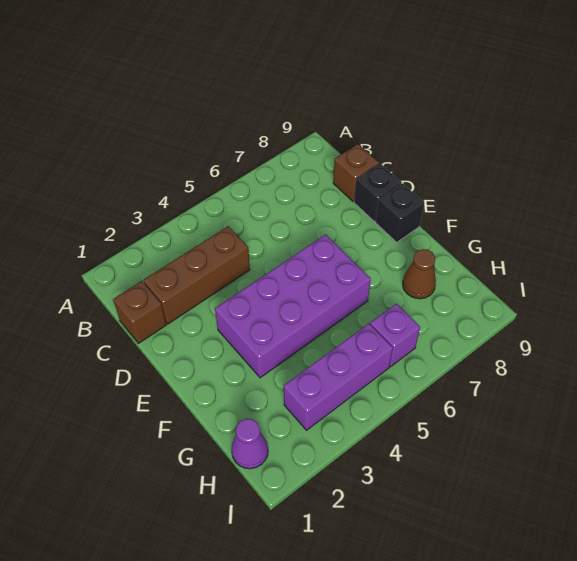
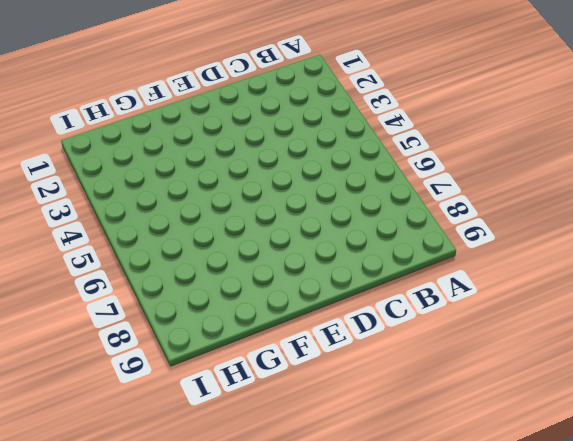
none -> brown 1x1 brick [113,281,166,343]
none -> brown 1x3 brick [144,226,250,324]

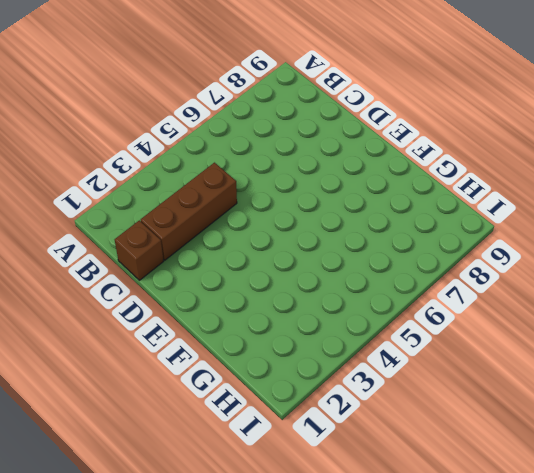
none -> brown 1x1 brick [333,144,379,202]
none -> black 1x1 brick [354,163,401,222]

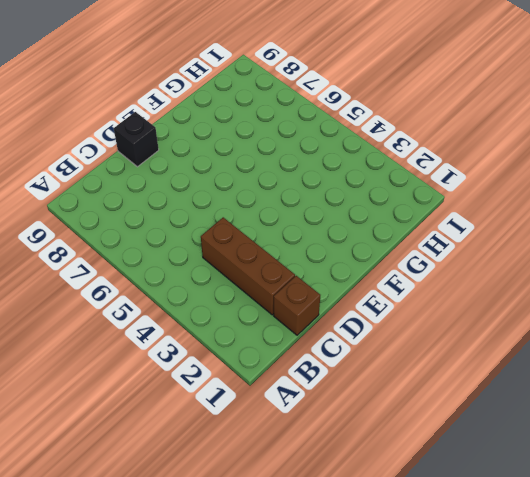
none -> brown 1x1 brick [333,144,379,202]
none -> purple 2x4 brick [215,234,371,378]

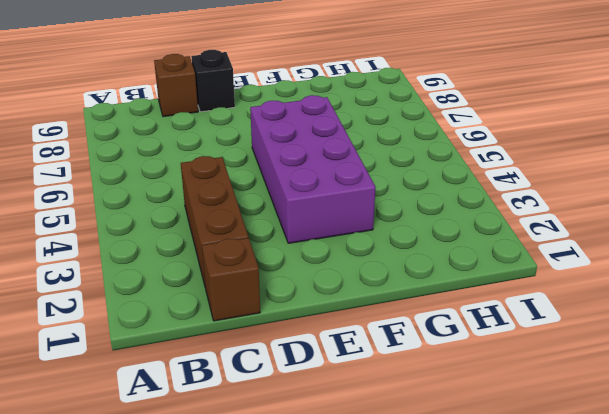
none -> black 1x1 brick [376,183,424,242]
none -> brown 1x1 cone [403,249,436,299]

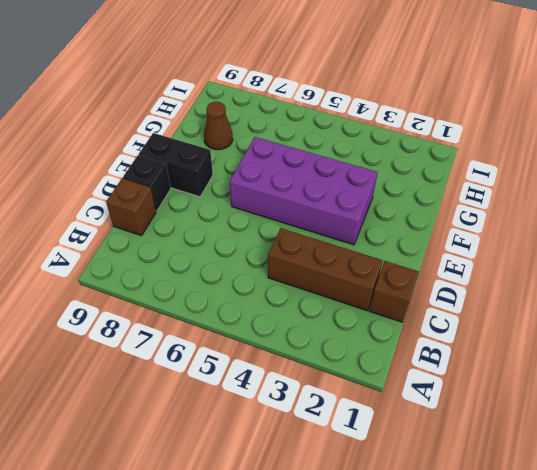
black 1x2 brick [139,133,213,197] -> black 1x1 brick [376,183,424,242]
none -> purple 1x1 cone [231,419,268,469]
none -> purple 1x3 brick [284,324,393,430]

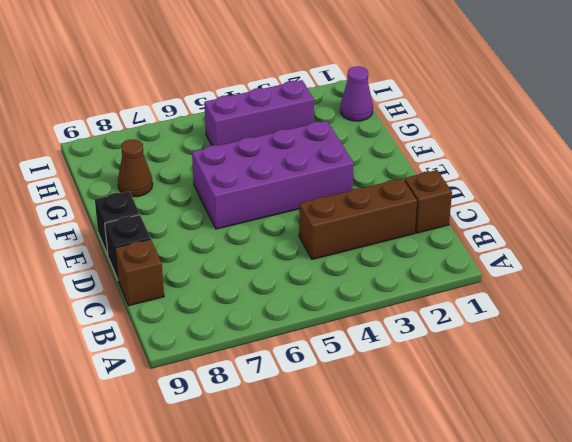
none -> purple 1x1 brick [370,304,420,367]

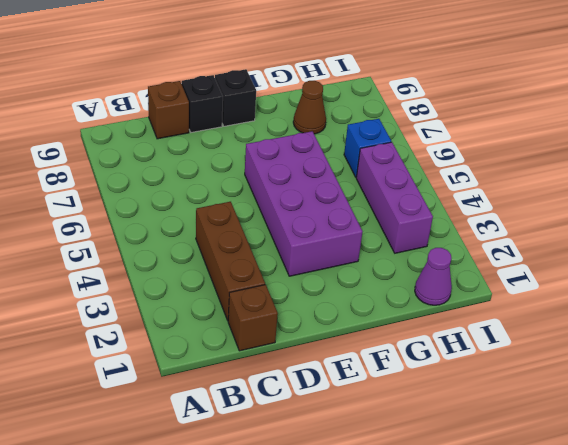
blue 1x1 brick [344,119,391,177] -> purple 1x1 brick [370,304,420,367]

